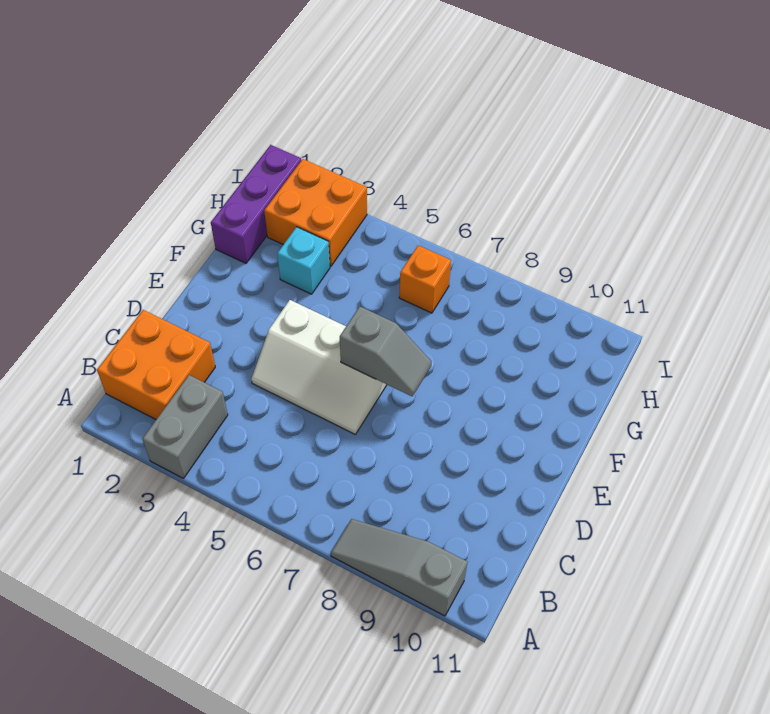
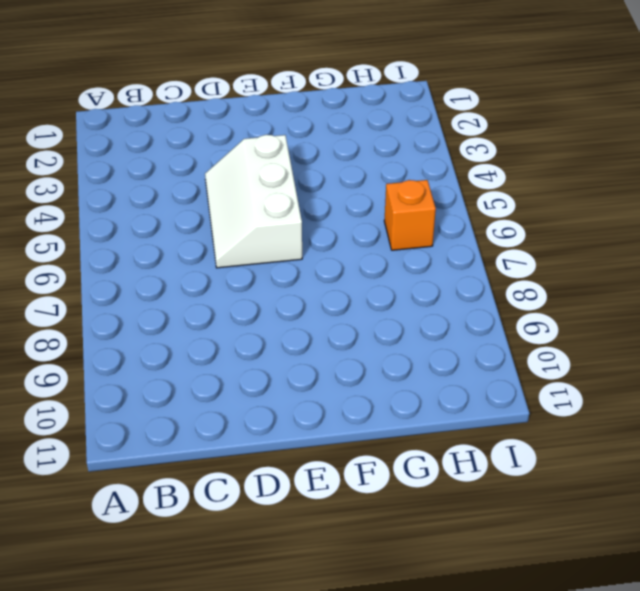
none -> grey 1x2 brick [143,375,228,478]
none -> grey 1x3 slope [331,519,467,616]

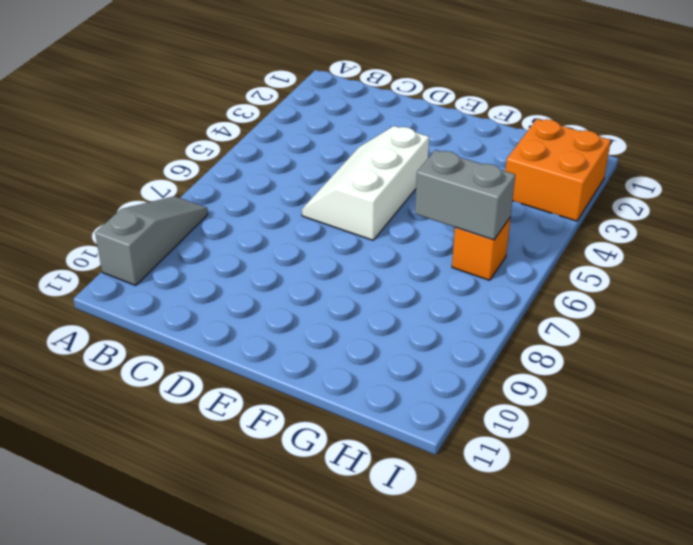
grey 1x2 brick [415,150,515,240] -> grey 1x2 brick moved to [143,375,228,478]
none -> orange 2x2 brick [97,310,215,419]
none -> purple 1x3 brick [211,145,301,263]

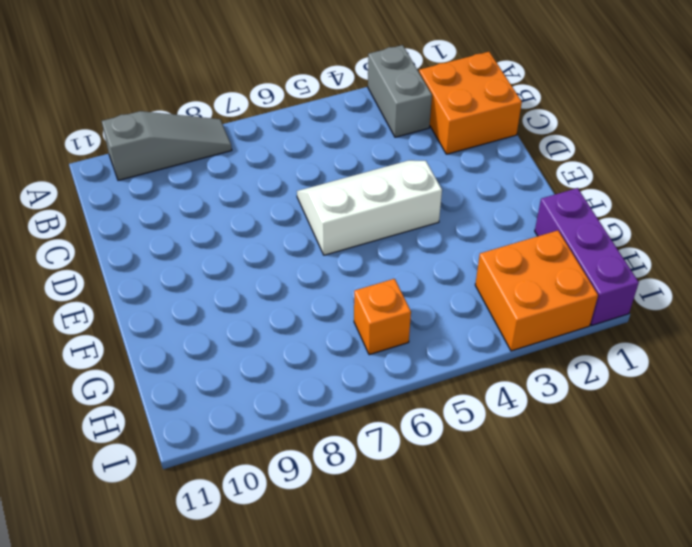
none -> cyan 1x1 brick [277,227,330,294]
none -> grey 1x2 slope [340,306,432,397]

